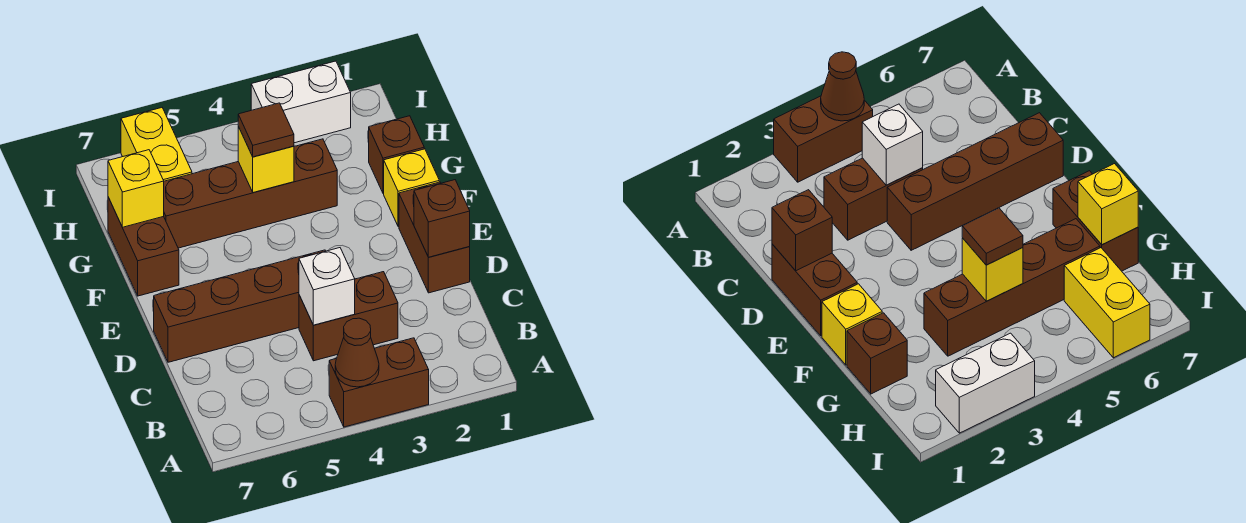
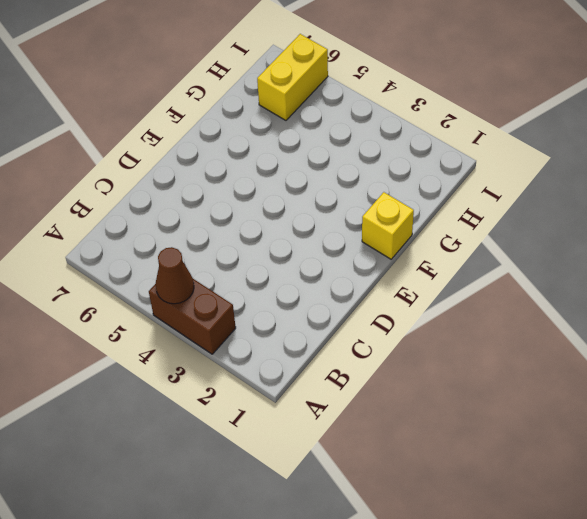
none -> brown 1x2 brick [299,272,398,361]
none -> brown 1x2 brick [399,182,470,293]
none -> brown 1x4 brick [154,250,325,362]

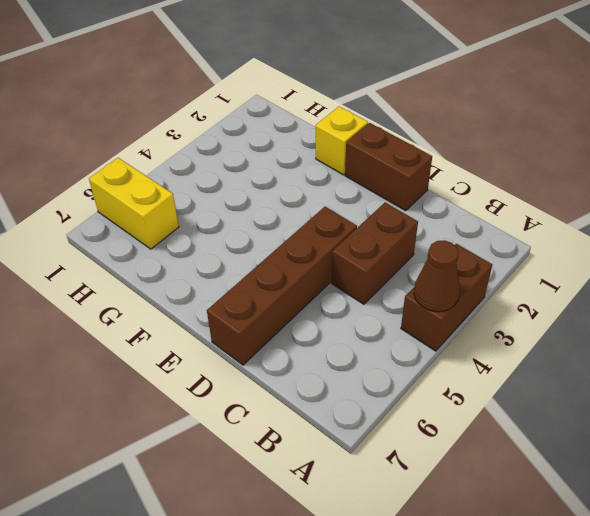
none -> brown 1x2 brick [108,197,179,296]
none -> brown 1x1 brick [369,116,424,193]
none -> brown 1x4 brick [164,139,337,248]

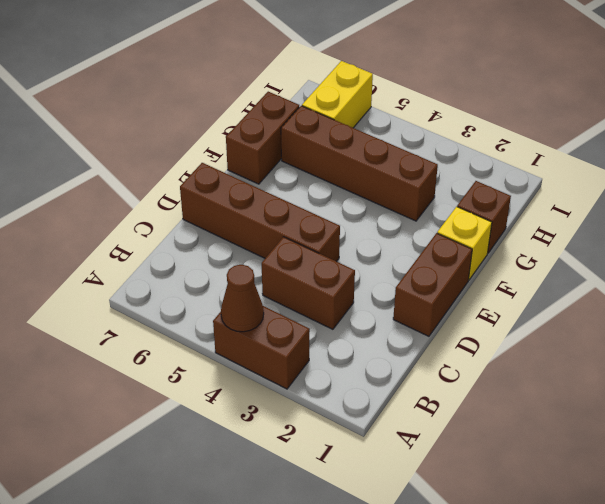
none -> white 1x2 brick [251,61,351,143]
none -> white 1x1 brick [299,248,355,325]
none -> brown 1x1 brick [414,180,470,257]

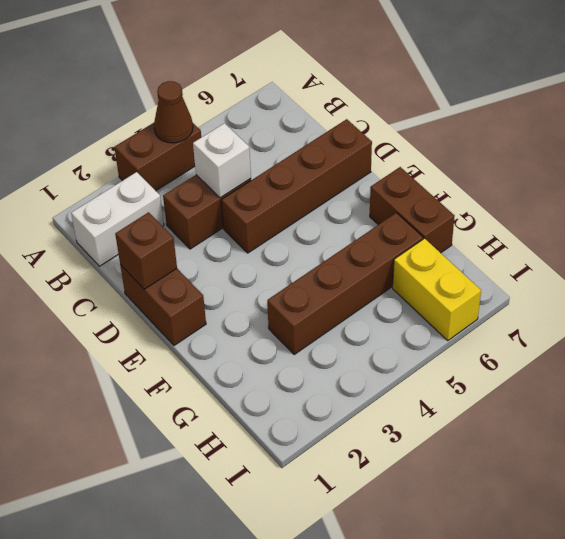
white 1x2 brick [71,172,164,266] -> white 1x2 brick moved to [251,61,351,143]
none -> yellow 1x1 brick [384,149,439,227]
none -> brown 1x1 brick [369,116,424,193]
none -> yellow 1x1 brick [238,127,294,192]

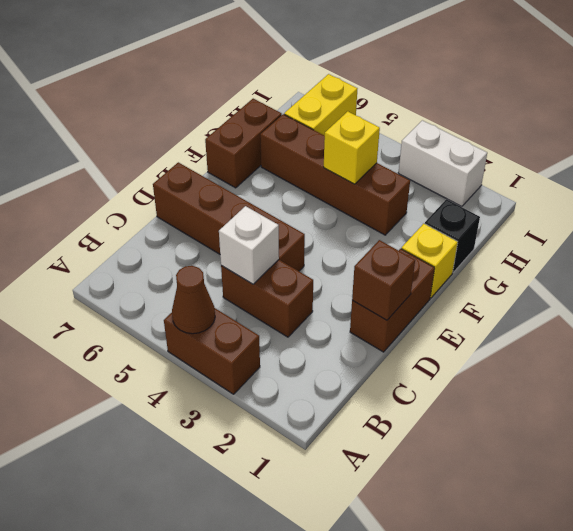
black 1x1 brick [425,199,480,272] -> brown 1x1 brick [369,116,424,193]
none -> yellow 1x1 brick [108,150,164,227]
none -> brown 1x1 tile [238,103,294,157]

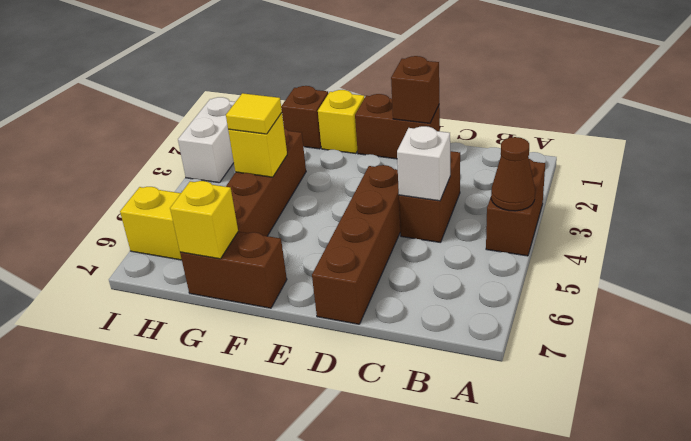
yellow 1x1 tile [226,93,282,134] -> brown 1x1 tile [238,103,294,157]

